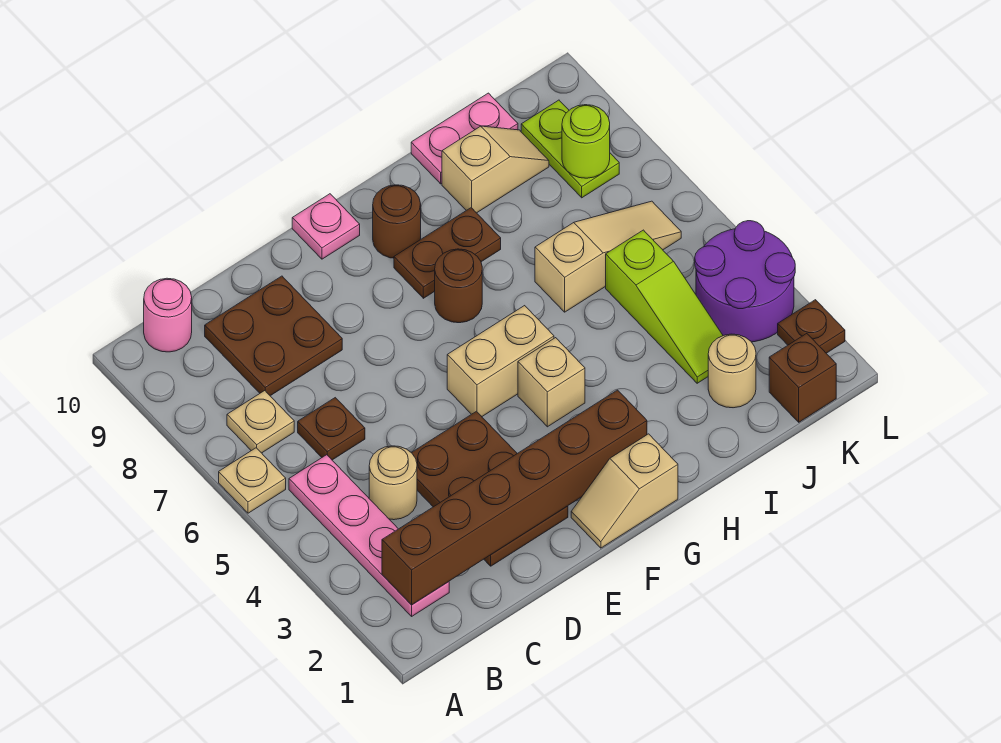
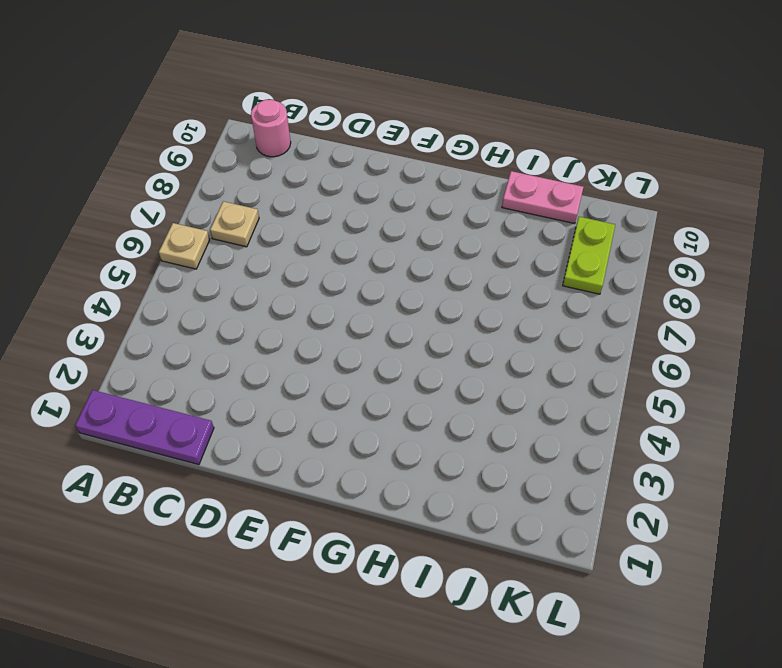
purple 1x3 plate [75,390,214,465] -> none
none -> pink 1x4 plate [289,455,449,616]
none -> tan 1x1 round brick [369,446,417,520]
none -> brown 1x1 plate [298,398,365,460]

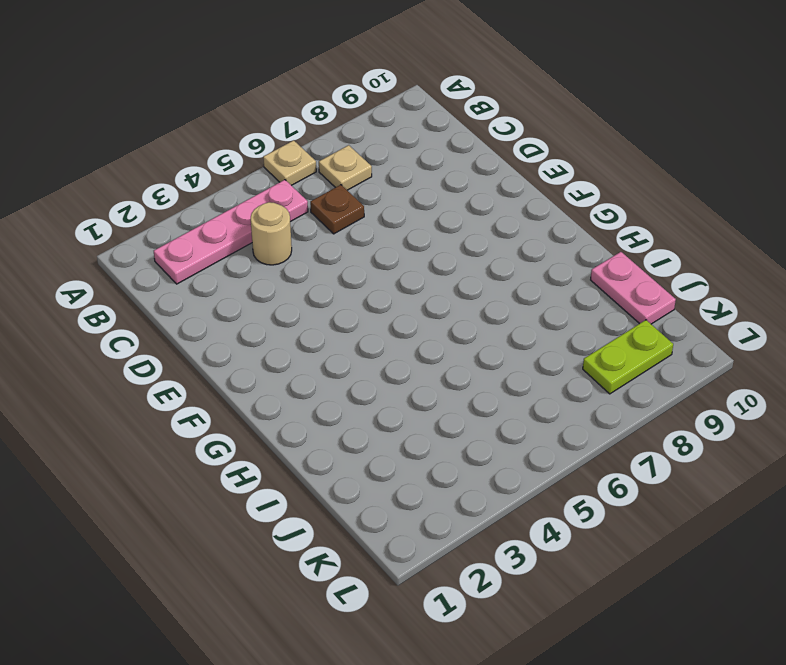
none -> pink 1x1 round brick [144,278,192,352]
none -> brown 2x2 plate [205,276,342,396]
none -> brown 2x3 plate [412,411,568,566]

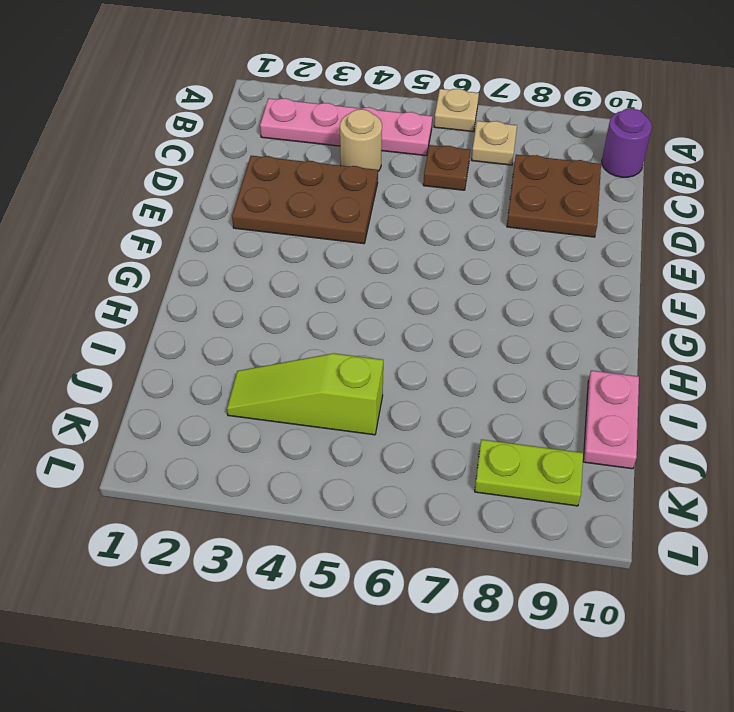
purple 1x1 round brick [602,108,652,177] -> pink 1x1 round brick [144,278,192,352]
none -> tan 1x2 slope [571,434,678,548]
none -> tan 1x2 brick [447,306,554,416]
none -> pink 1x1 plate [292,194,360,259]

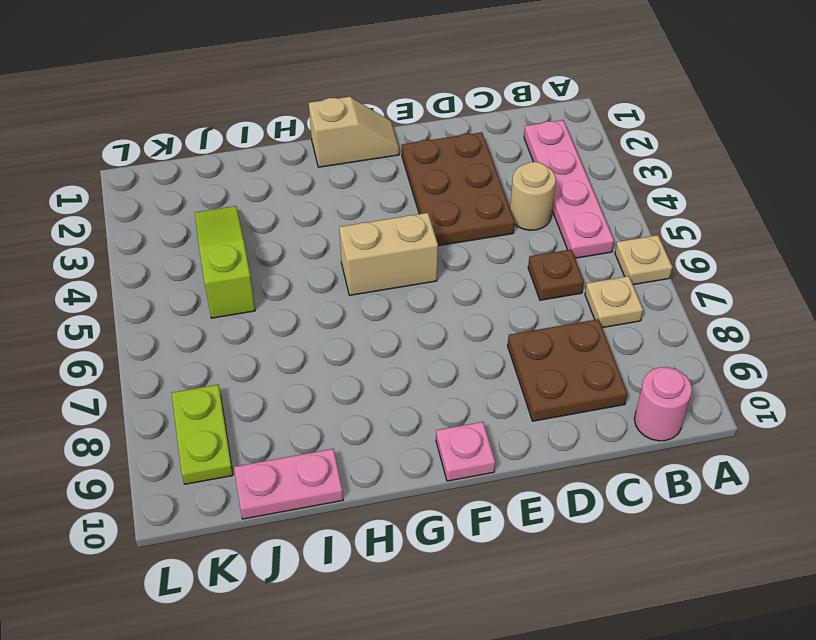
none -> tan 1x1 brick [518,338,585,427]
none -> brown 1x1 round brick [435,249,482,323]
none -> brown 1x2 plate [394,208,501,298]

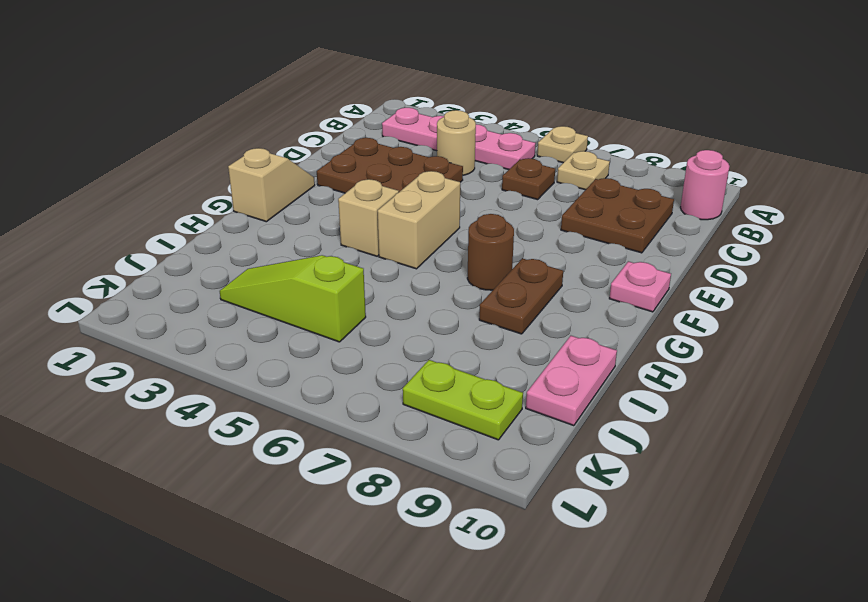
none -> brown 1x1 round brick [373,185,421,258]
none -> tan 1x3 slope [535,201,681,312]
none -> tan 1x2 slope [442,126,549,213]

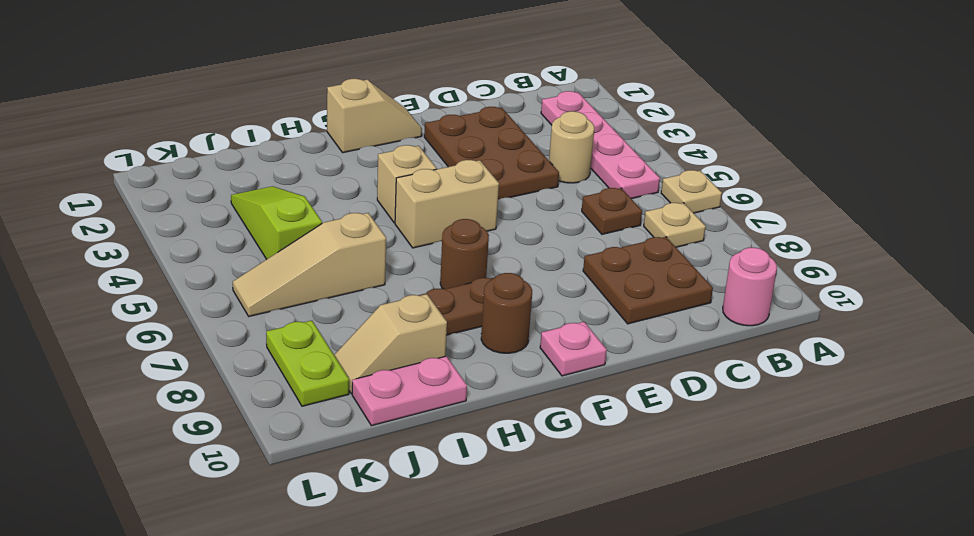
none -> tan 1x1 round brick [708,334,756,408]
none -> brown 1x1 brick [769,334,836,422]
none -> purple 2x2 round brick [695,221,795,342]

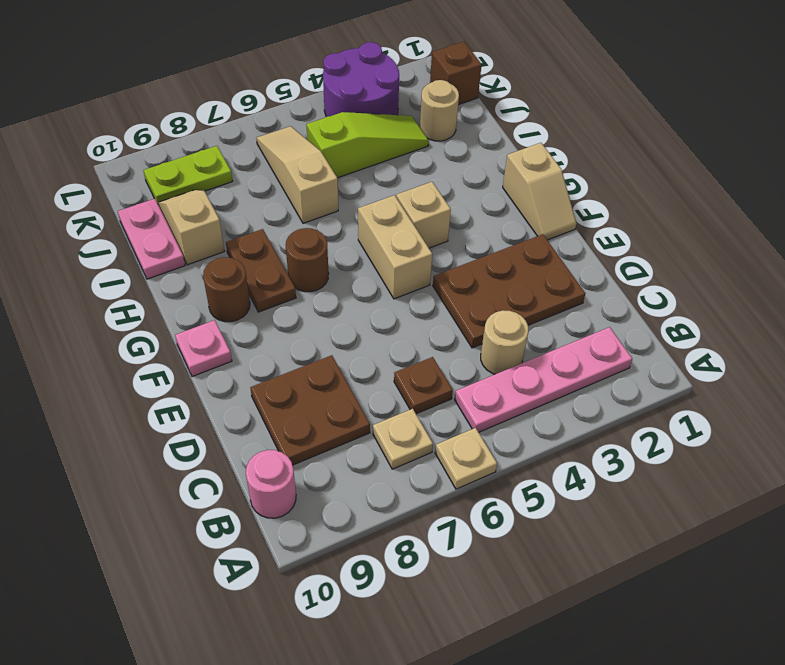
none -> brown 1x1 plate [778,300,845,353]
none -> brown 1x6 brick [382,390,647,605]
none -> lime 1x1 round brick [562,105,610,178]

